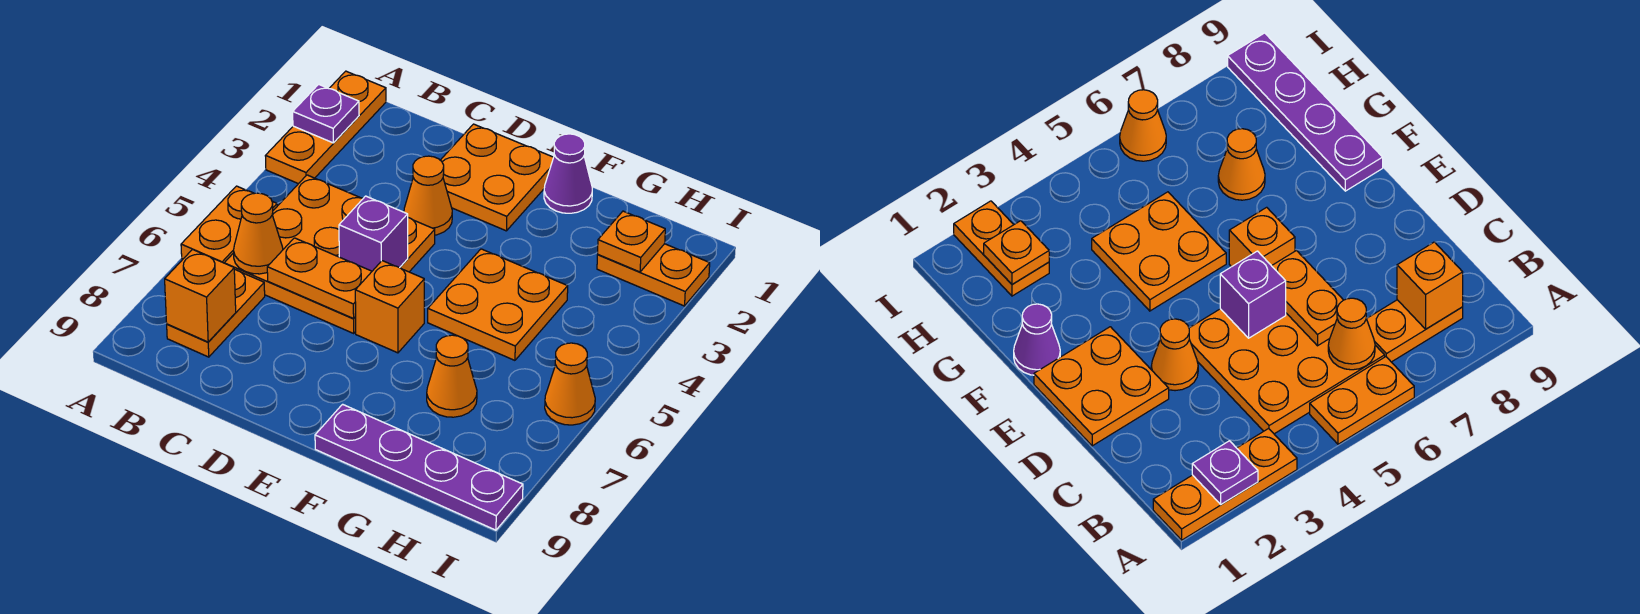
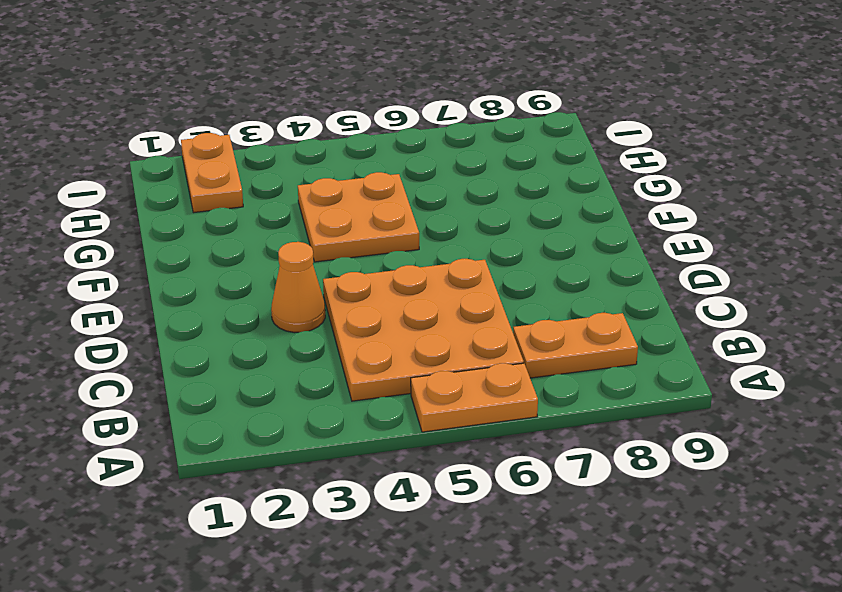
none -> orange 1x3 plate [266,71,386,184]
none -> orange 2x2 plate [441,124,554,231]
none -> orange 1x1 brick [355,261,424,353]

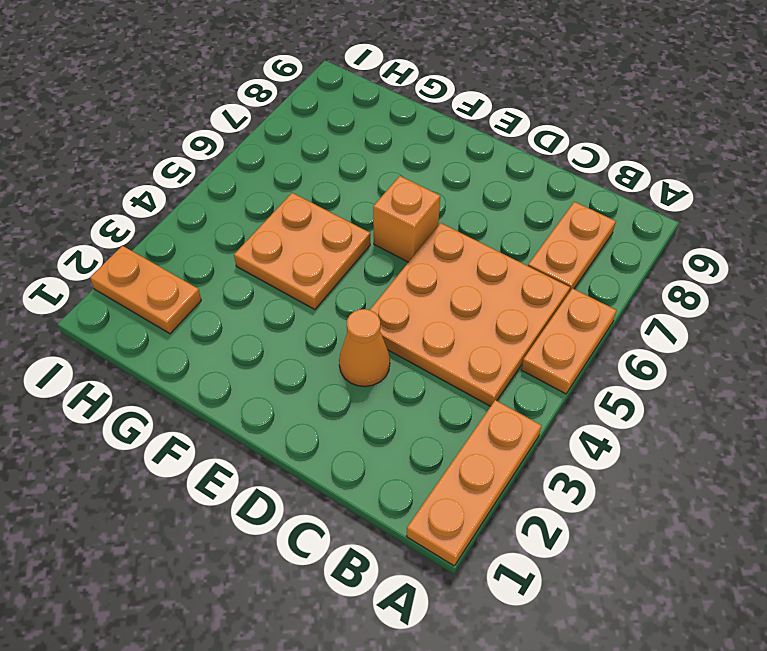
none -> orange 2x2 plate [441,124,554,231]
none -> purple 1x1 cone [544,134,592,213]
none -> purple 1x4 plate [315,404,523,530]

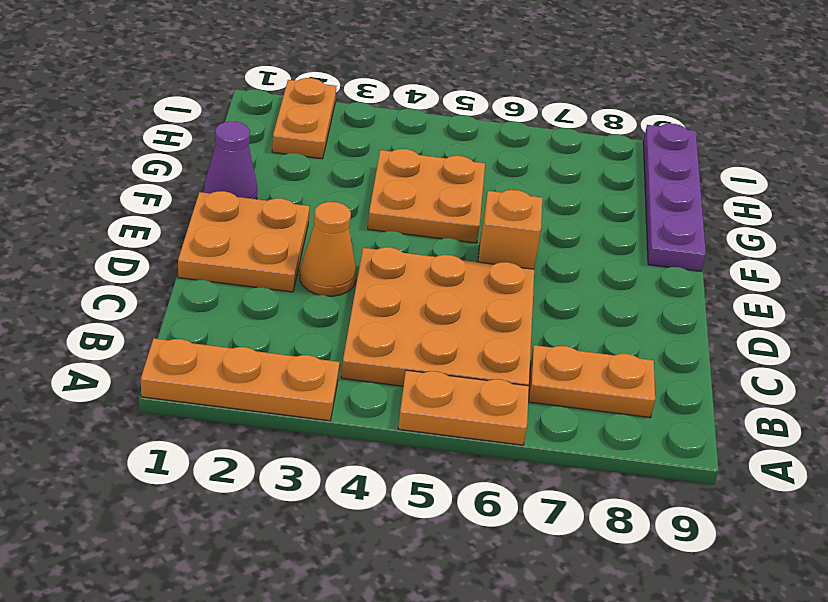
none -> orange 1x1 cone [427,335,477,417]
none -> orange 1x1 cone [545,343,595,425]
none -> purple 1x1 plate [293,84,359,143]

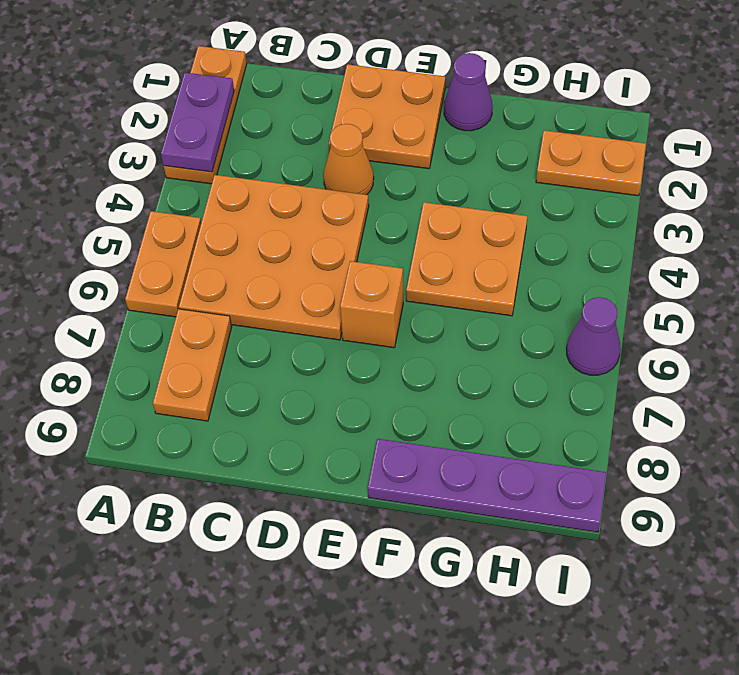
purple 1x2 plate [161,73,234,172] -> purple 1x1 plate [293,84,359,143]
purple 1x1 cone [567,297,621,375] -> orange 1x1 cone [545,343,595,425]
none -> orange 1x1 cone [427,335,477,417]
none -> orange 1x1 cone [234,193,283,274]
none -> orange 1x1 brick [165,249,236,342]

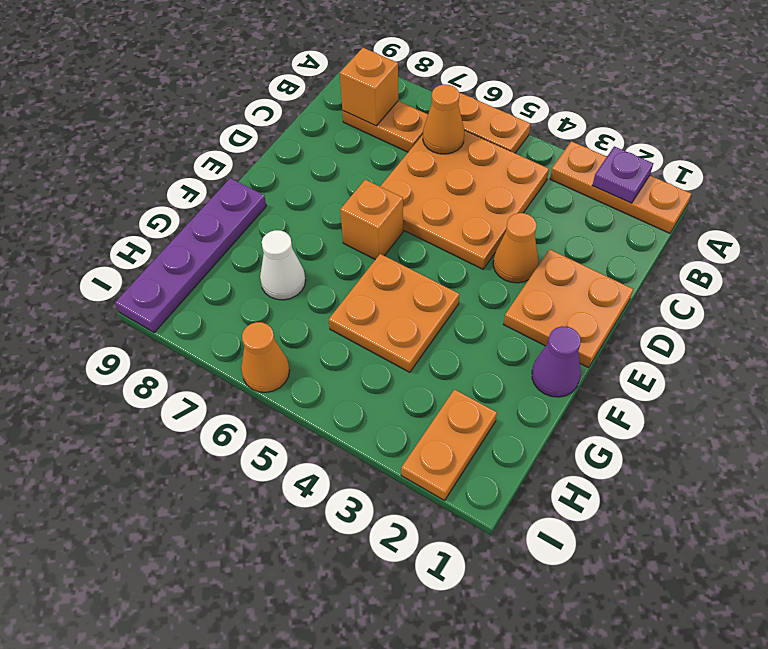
white 1x1 cone [260,230,306,300] -> orange 1x1 cone [427,335,477,417]
none -> orange 1x2 plate [267,238,372,319]
none -> purple 1x1 brick [339,196,408,271]
none -> orange 1x1 plate [598,211,665,272]

